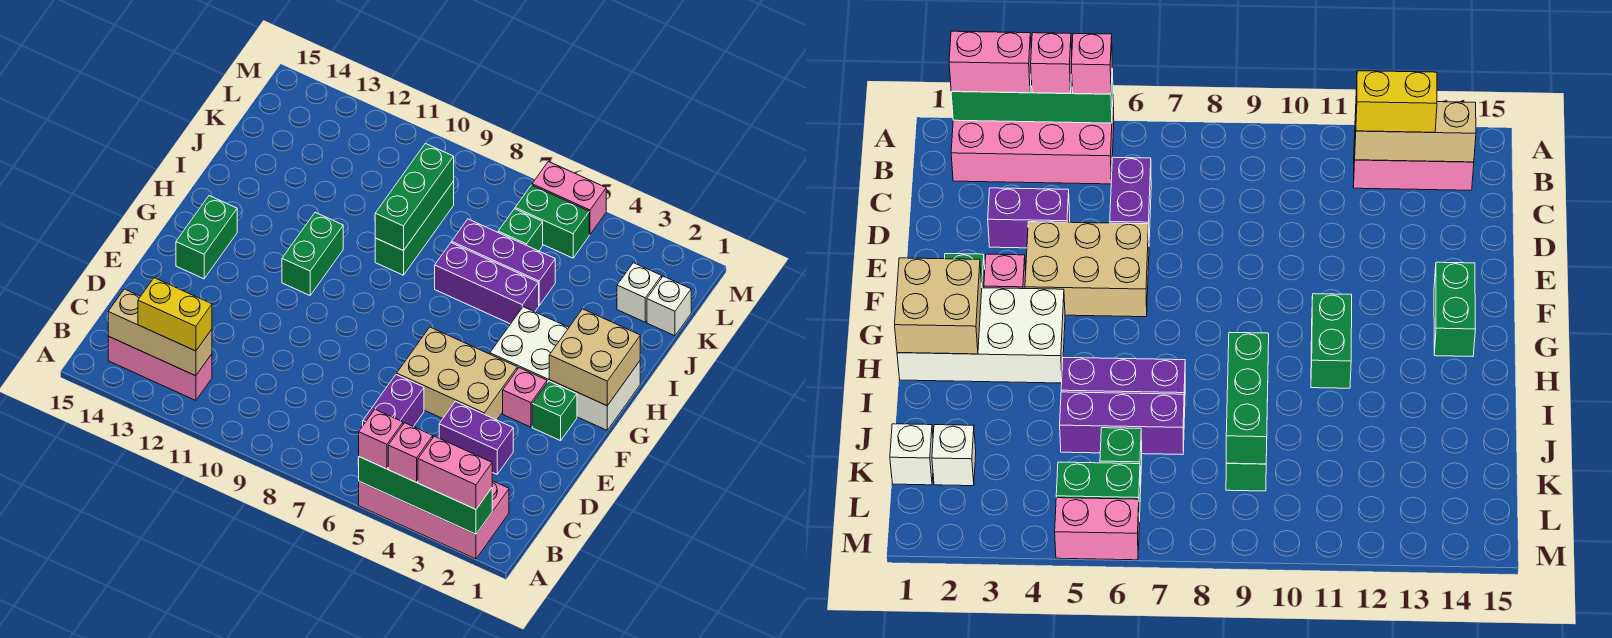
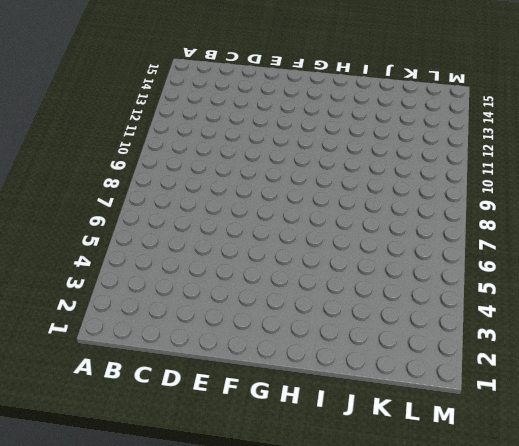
none -> pink 2x4 brick [359,481,509,559]
none -> pink 1x3 brick [108,336,212,400]
none -> purple 1x2 brick [363,374,424,427]

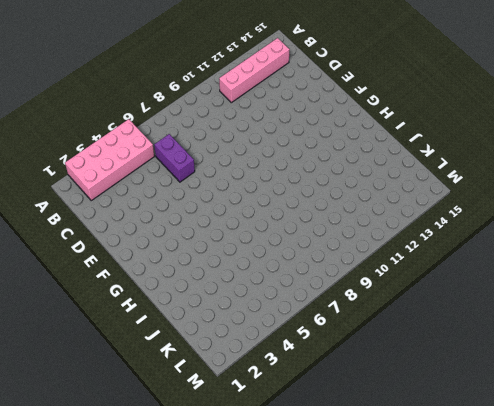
pink 1x4 brick [219,38,290,103] -> pink 1x3 brick [108,336,212,400]
none -> purple 1x2 brick [439,401,513,474]
none -> tan 2x3 brick [397,327,517,420]
none -> green 1x1 brick [532,381,577,441]

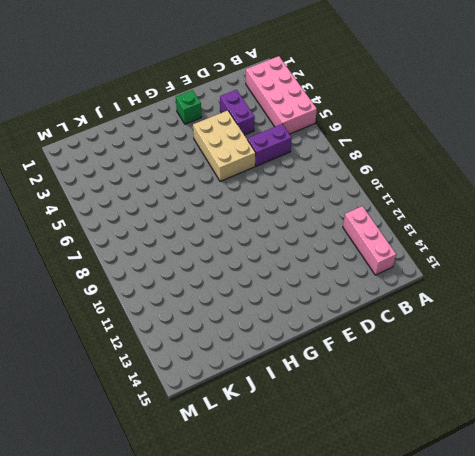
none -> pink 1x1 brick [503,368,547,427]
none -> green 1x2 brick [176,196,237,279]
none -> white 2x4 brick [490,307,640,430]

